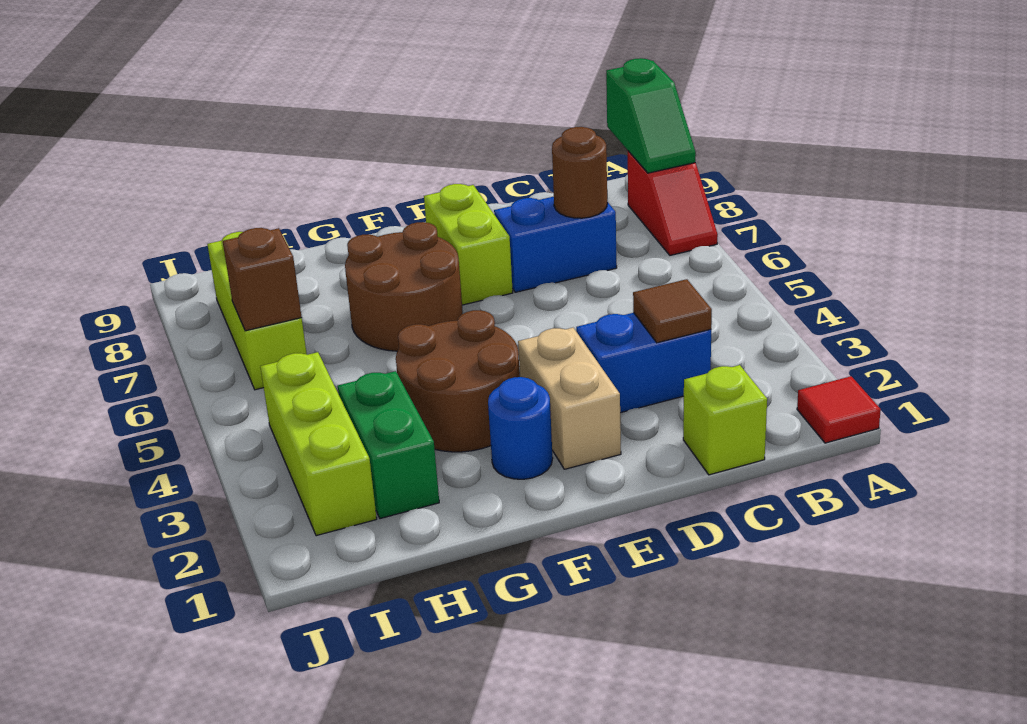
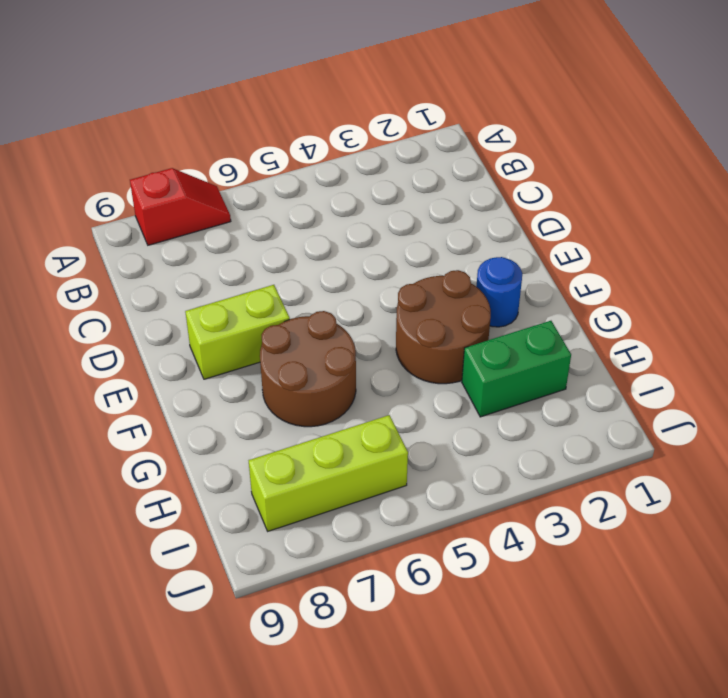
none -> red 1x1 tile [797,376,881,443]
none -> lime 1x1 brick [683,365,767,475]
none -> blue 1x2 brick [576,313,711,413]

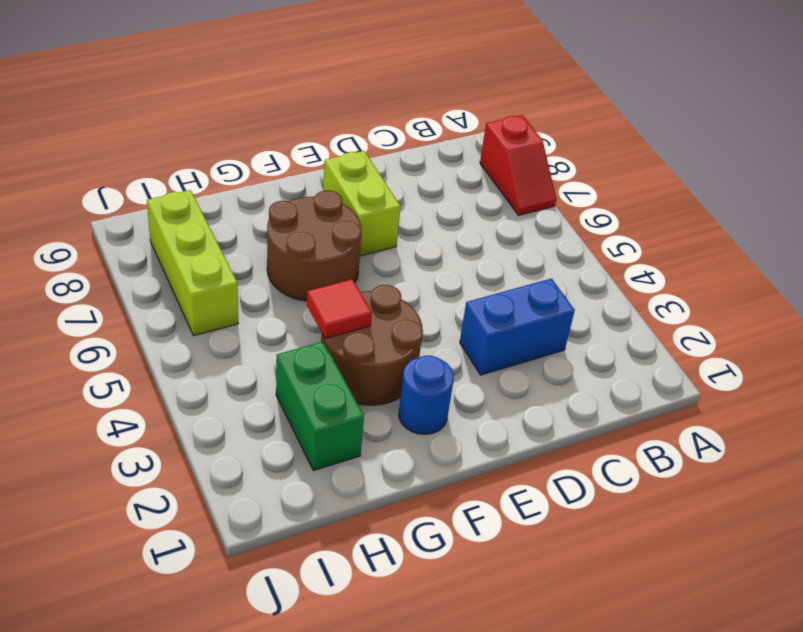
red 1x1 tile [307,279,372,338] -> red 1x1 tile moved to [797,376,881,443]
none -> lime 1x1 brick [683,365,767,475]
none -> blue 1x2 brick [494,197,617,292]
none -> tan 1x2 brick [518,328,621,469]

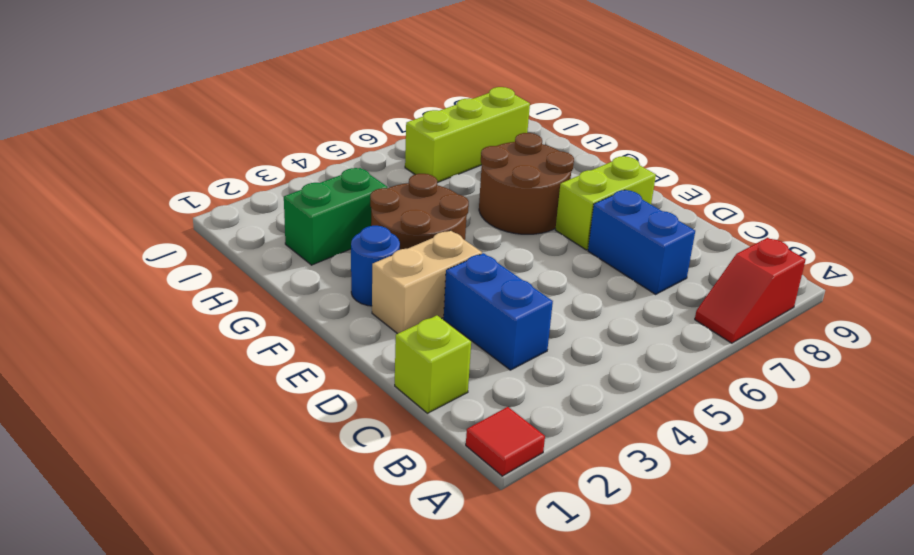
none -> lime 1x3 brick [260,352,377,536]
none -> green 1x2 slope [606,58,696,173]
none -> brown 1x1 tile [633,279,712,343]

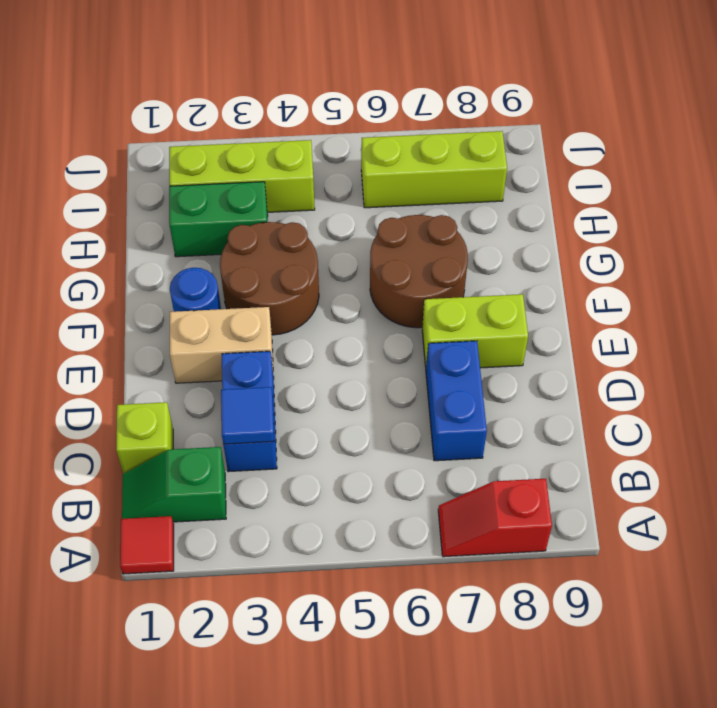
green 1x2 slope [122,447,226,522] -> green 1x2 slope moved to [606,58,696,173]
blue 1x1 tile [221,387,274,444] -> brown 1x1 tile [633,279,712,343]
none -> brown 1x1 round brick [552,127,607,218]
none -> brown 1x1 brick [223,228,302,331]

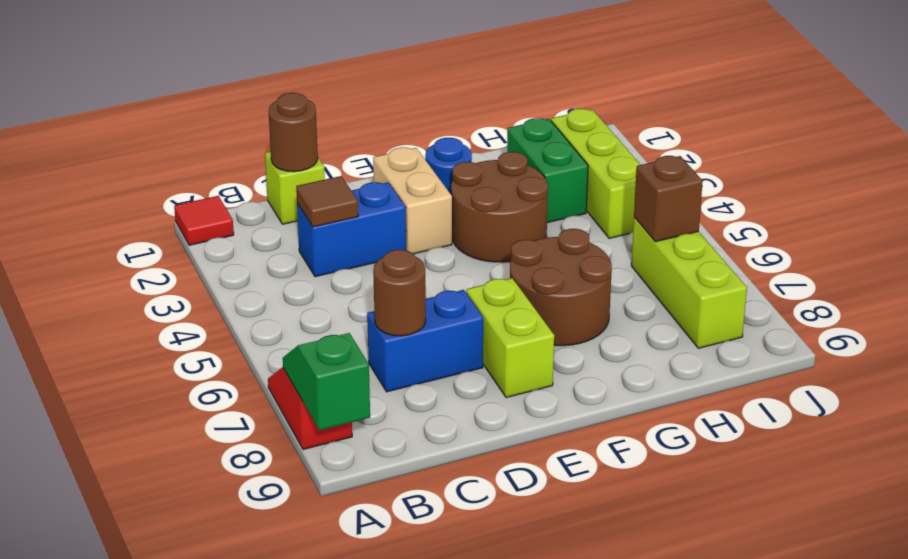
brown 1x1 round brick [269,93,318,172] -> none

